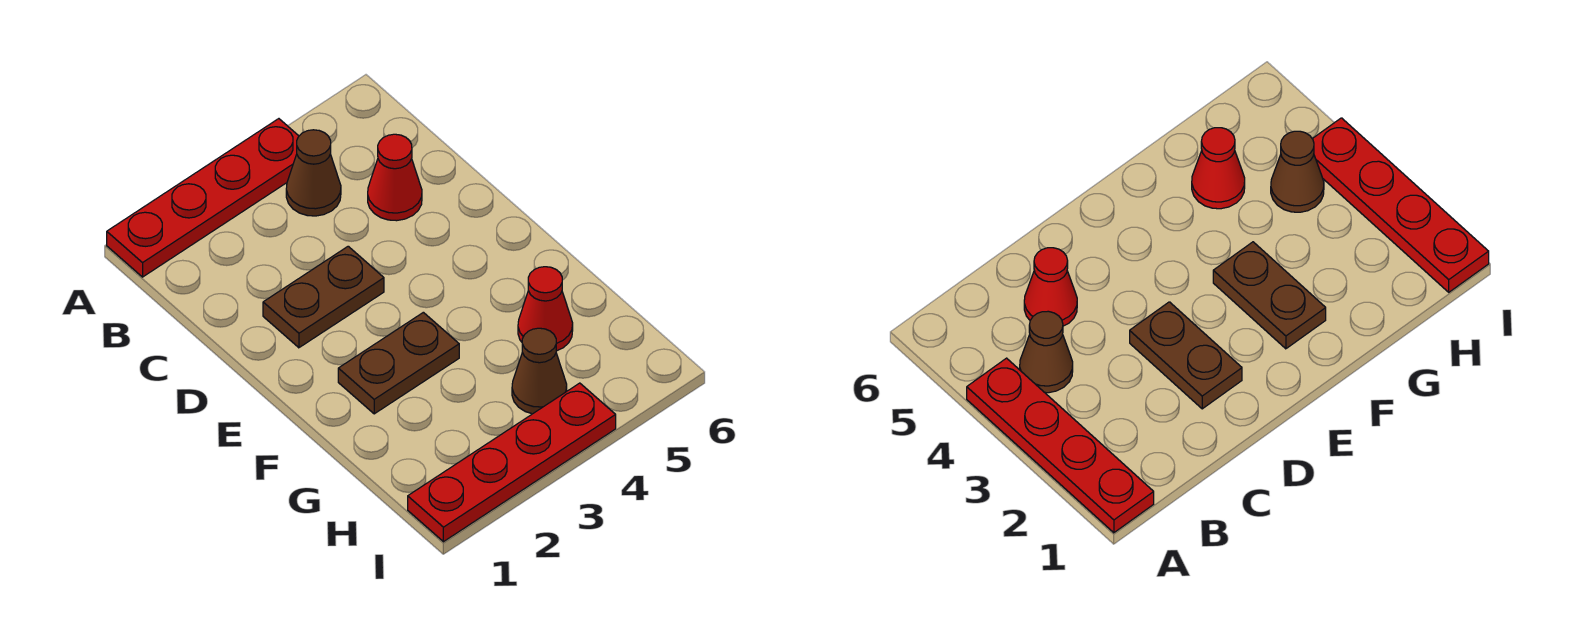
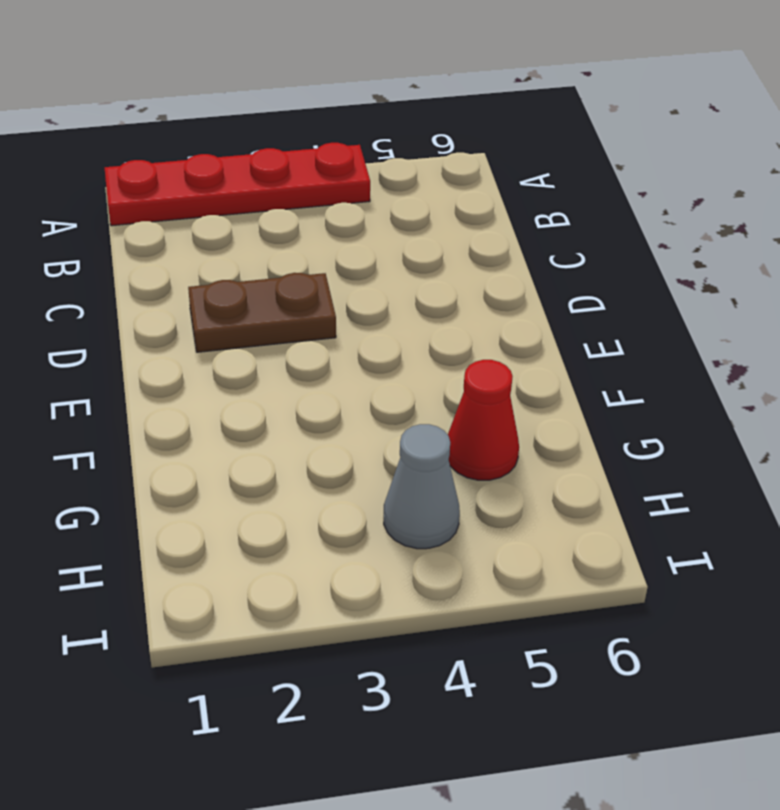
grey 1x1 cone [384,424,460,549] -> brown 1x1 cone [512,328,567,414]
none -> brown 1x1 cone [286,130,341,216]
none -> red 1x1 cone [368,134,422,221]

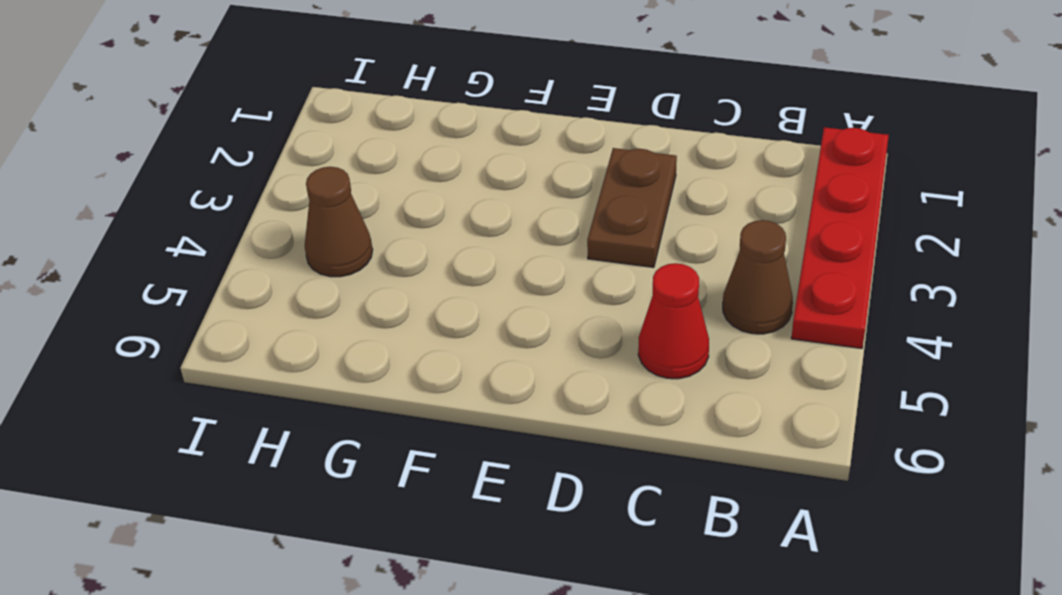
none -> brown 1x2 plate [338,312,459,414]
none -> red 1x1 cone [518,267,573,351]

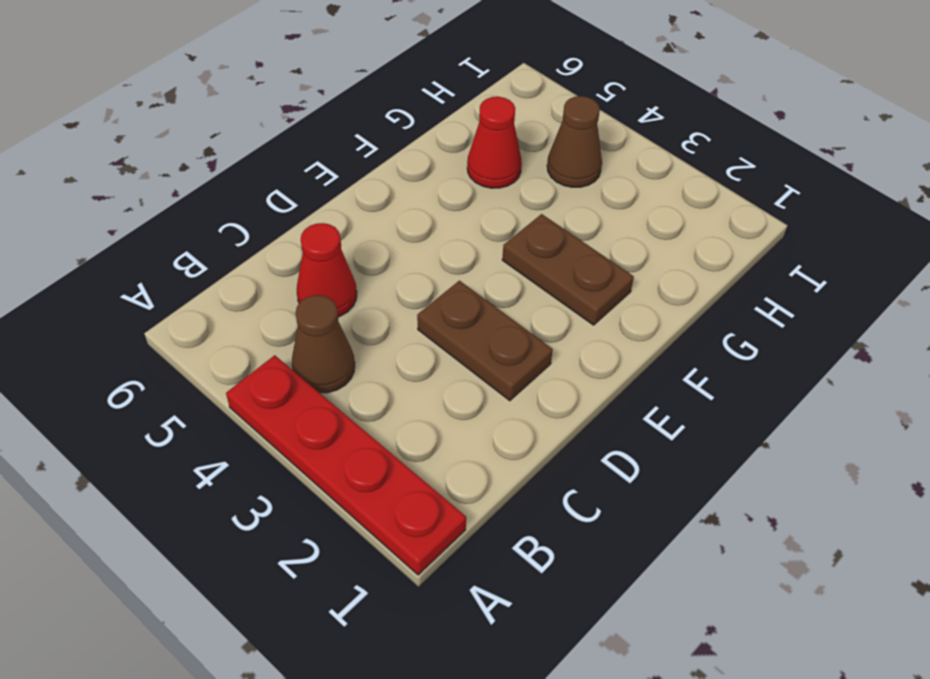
none -> red 1x4 plate [408,383,616,542]

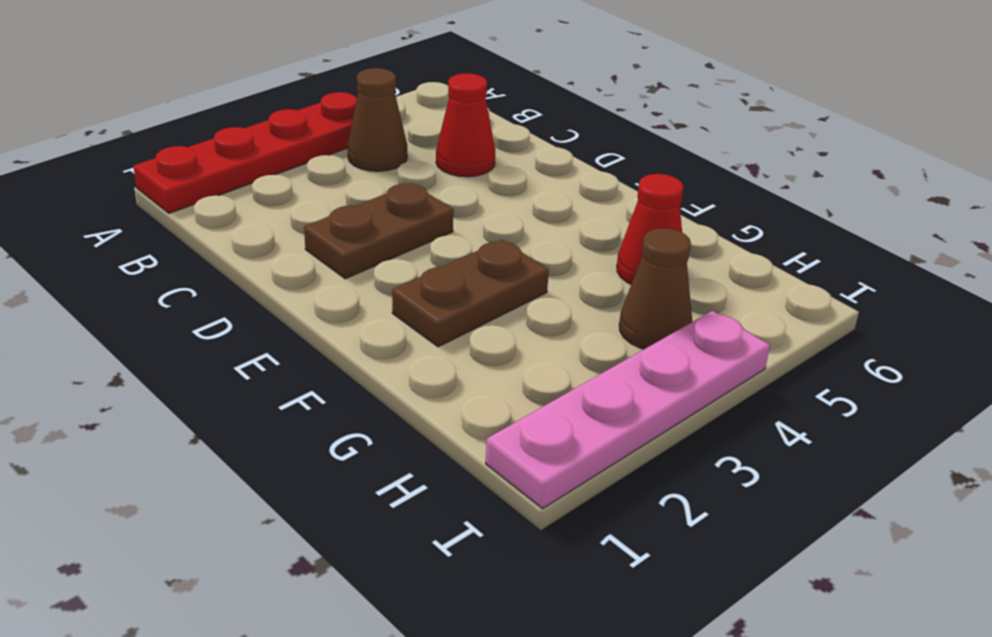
pink 1x4 plate [486,311,770,509] -> red 1x4 plate [408,383,616,542]

